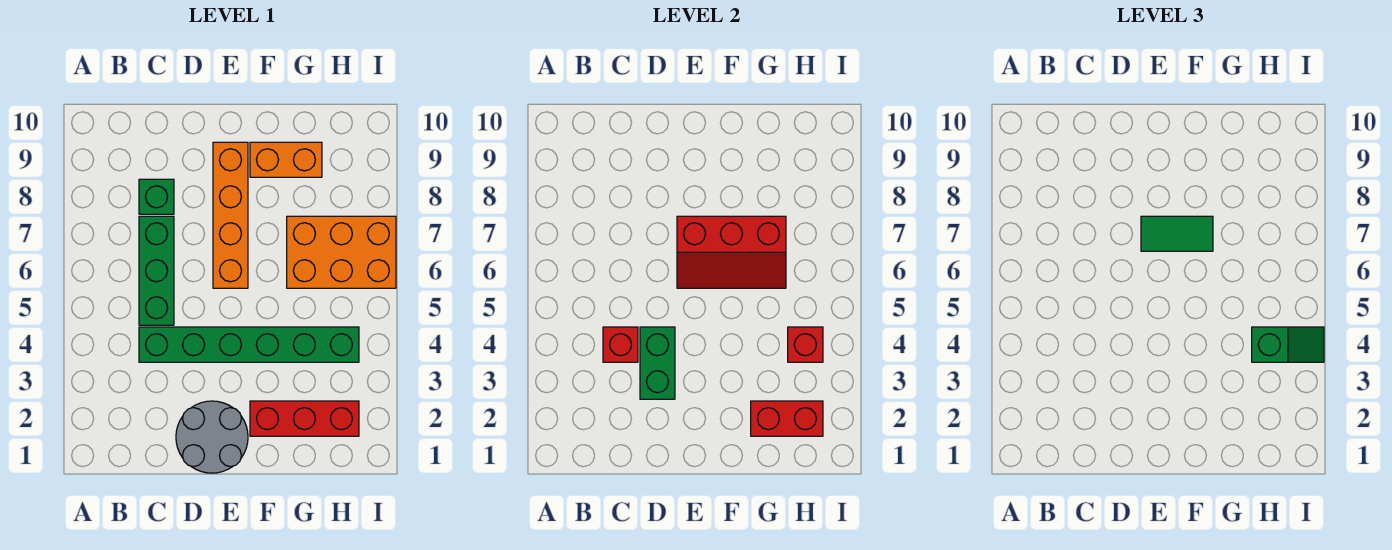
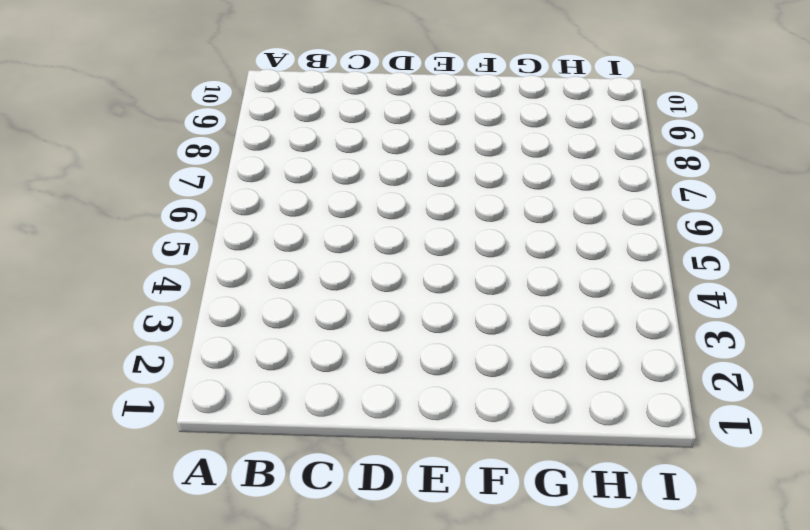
none -> green 1x6 brick [139,327,359,362]
none -> green 1x3 brick [139,216,174,325]
none -> green 1x1 brick [139,179,174,214]

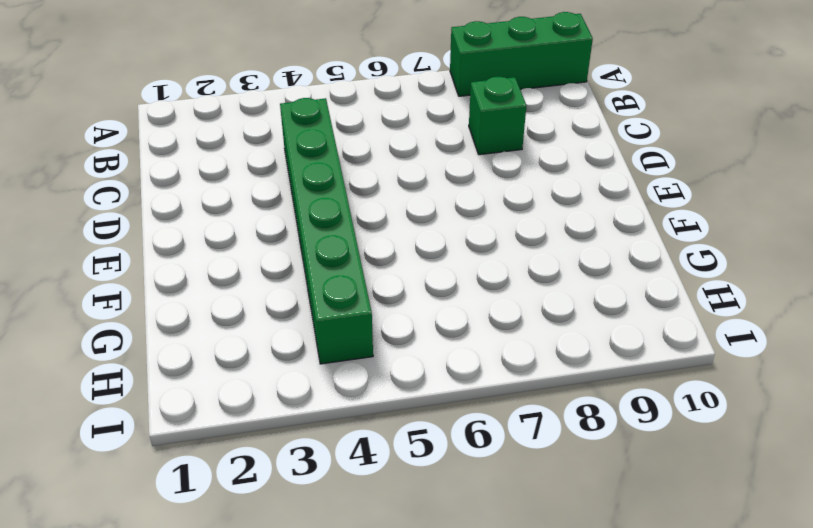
green 1x3 brick [450,12,593,96] -> green 1x3 brick moved to [139,216,174,325]
none -> grey 2x2 round brick [176,401,248,473]
none -> orange 1x4 brick [213,142,248,288]
none -> red 1x3 brick [250,401,359,436]

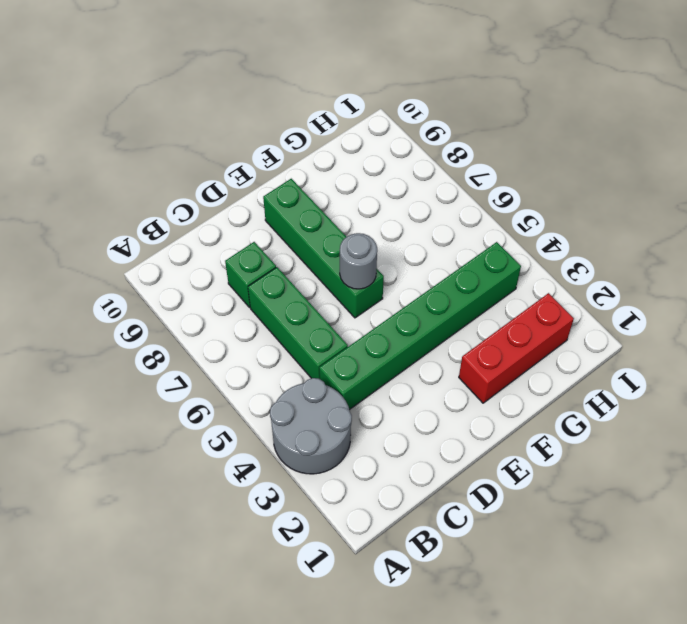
grey 2x2 round brick [270,378,352,474] -> grey 2x2 round brick moved to [176,401,248,473]
green 1x4 brick [263,179,384,318] -> orange 1x4 brick [213,142,248,288]
grey 1x1 round brick [340,233,377,289] -> red 2x3 slope [677,216,786,288]
none -> orange 1x2 brick [250,142,322,177]
none -> orange 2x3 brick [287,216,396,288]
none -> red 1x1 brick [603,327,638,362]

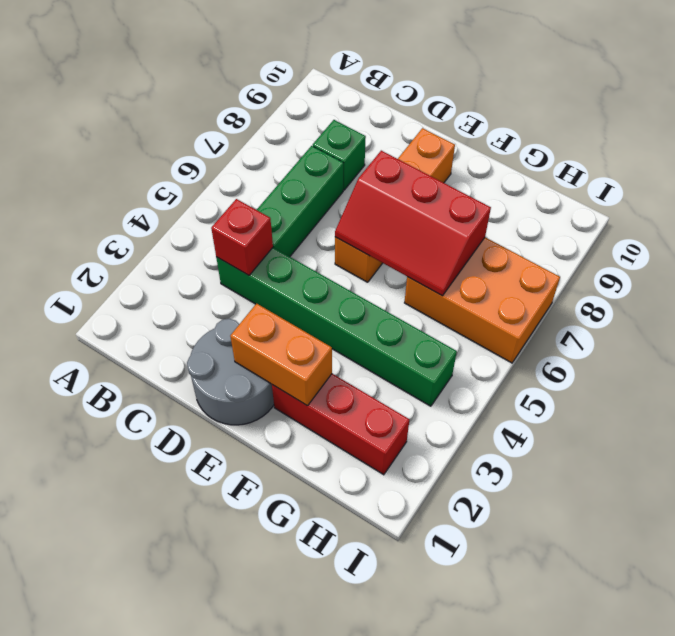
orange 1x2 brick [230,304,332,406] -> orange 1x2 brick moved to [250,142,322,177]
none -> green 1x2 brick [640,327,675,399]
none -> red 1x2 brick [751,401,823,436]
none -> red 1x1 brick [788,327,823,362]

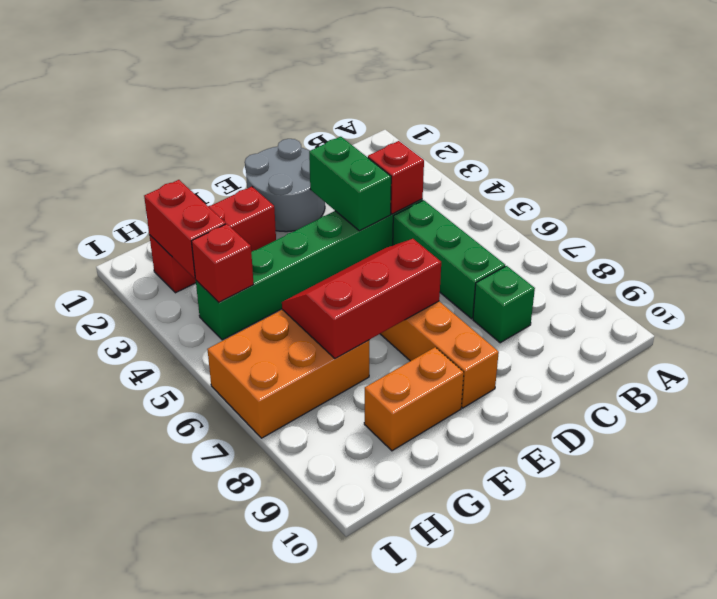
red 1x2 brick [144,180,226,278] -> red 1x2 brick turned to [751,401,823,436]
none -> green 1x2 tile [1141,216,1213,251]
none -> green 1x2 slope [1252,327,1324,362]

